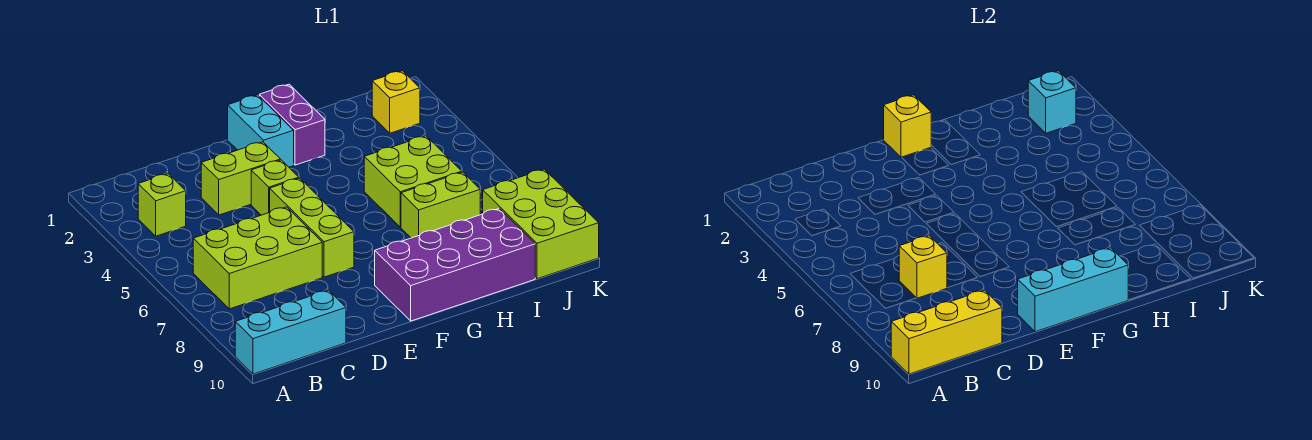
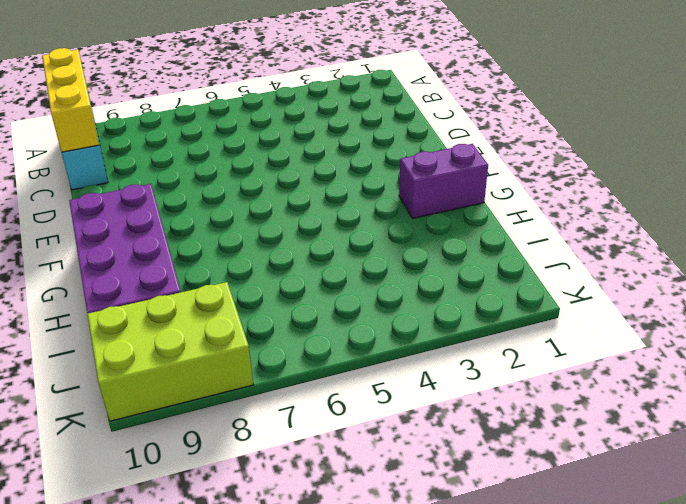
none -> lime 1x1 brick [138,174,186,236]
none -> lime 2x3 brick [193,207,322,309]
none -> lime 1x2 brick [201,142,280,215]

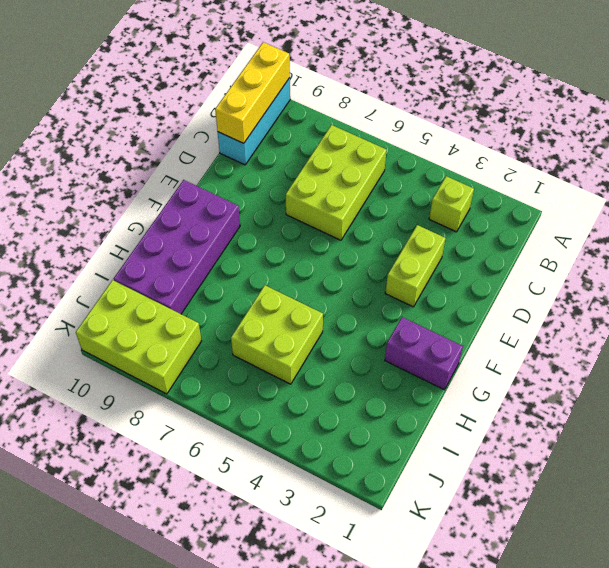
none -> lime 1x1 brick [251,160,299,215]
none -> lime 1x3 brick [270,178,354,277]
none -> cyan 1x2 brick [228,95,294,167]

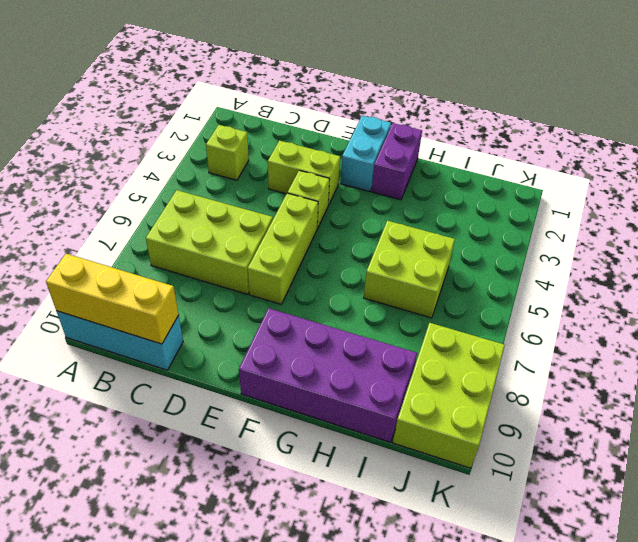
none -> lime 1x2 brick [401,172,480,238]
none -> yellow 1x1 brick [372,71,420,133]
none -> yellow 1x1 brick [899,236,947,298]

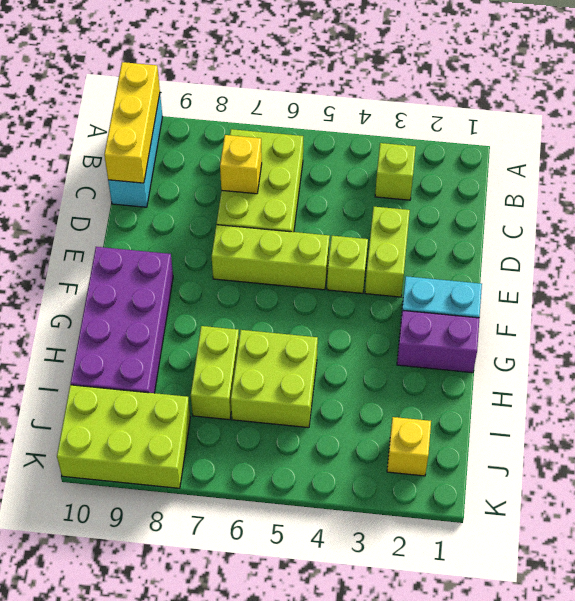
none -> cyan 1x3 brick [1018,248,1128,332]
none -> yellow 1x1 brick [884,95,931,158]
none -> cyan 1x1 brick [1028,71,1076,133]

